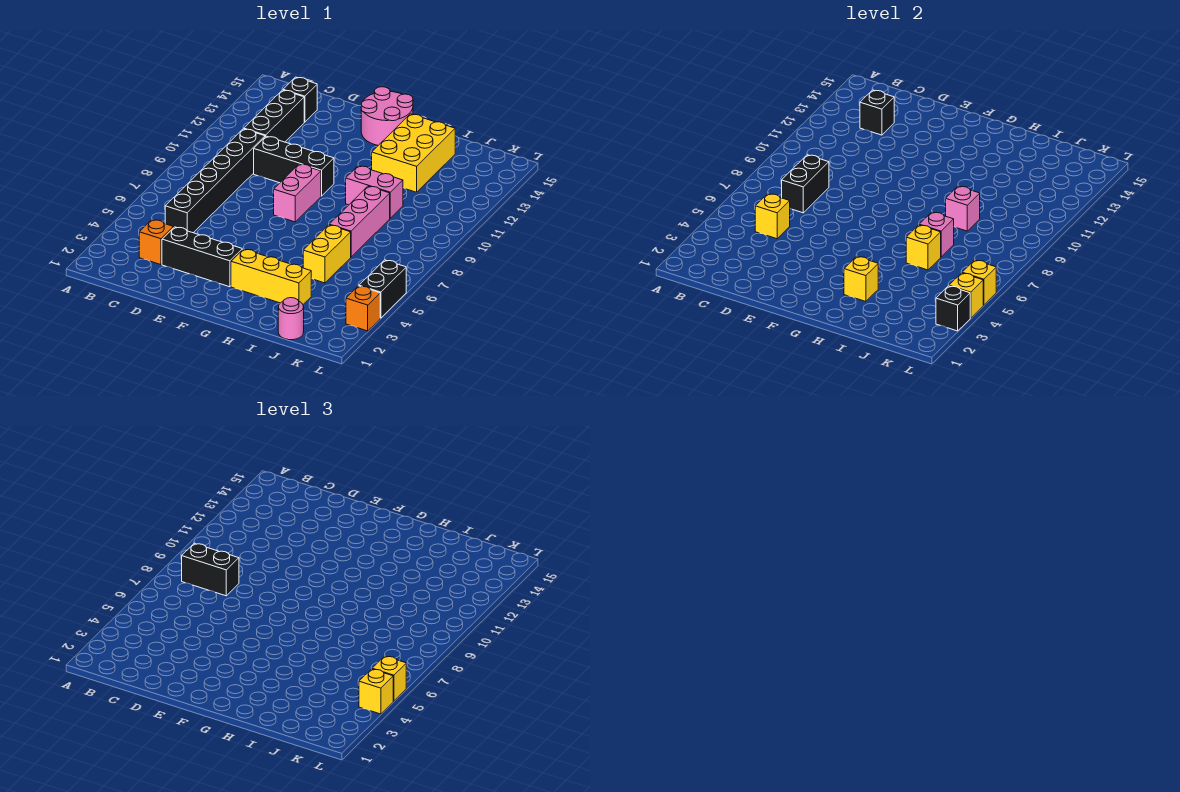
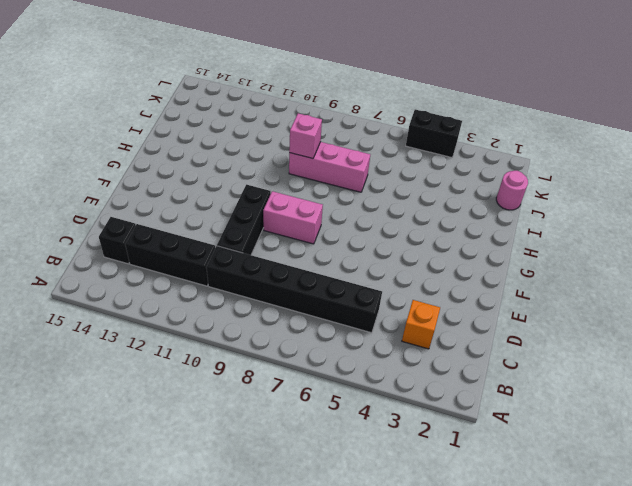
none -> black 1x3 brick [162,227,242,287]
none -> pink 2x2 round brick [361,87,413,145]
none -> yellow 1x3 brick [231,249,311,304]

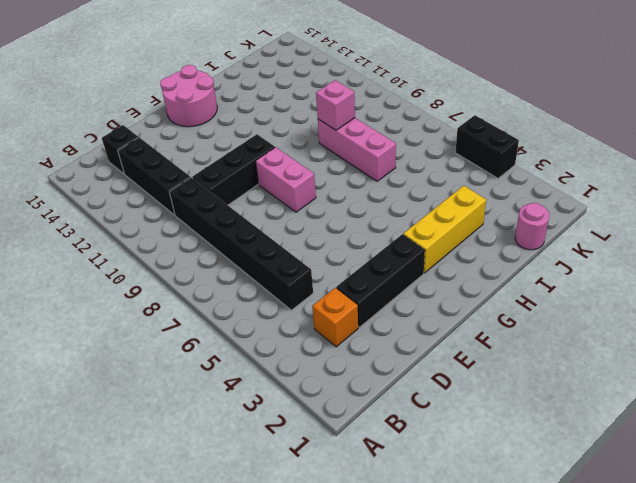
none -> pink 1x2 brick [346,166,403,218]
none -> yellow 2x3 brick [372,114,455,192]
none -> yellow 1x2 brick [303,225,351,283]

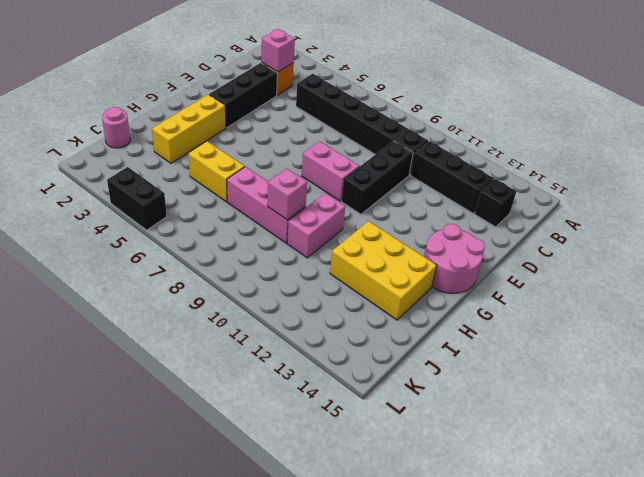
pink 1x1 brick [261,29,295,72] -> pink 1x1 brick moved to [919,212,954,257]
none -> orange 1x1 brick [346,286,380,331]
none -> yellow 1x1 brick [755,194,790,239]
none -> black 1x2 brick [782,155,829,213]

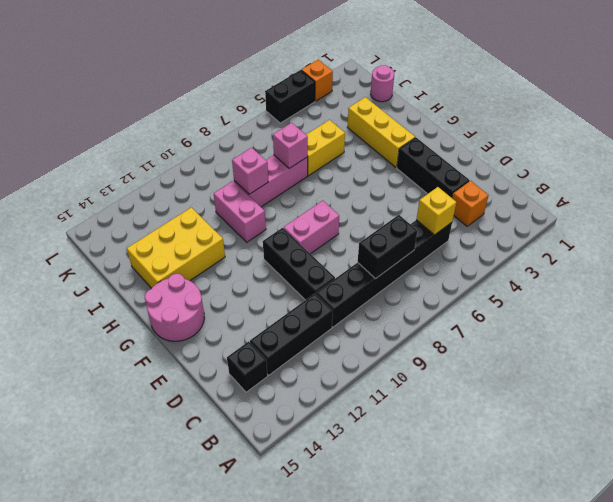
none -> black 1x1 brick [860,90,894,135]
none -> yellow 1x1 brick [844,256,878,302]
none -> yellow 1x1 brick [906,225,941,270]

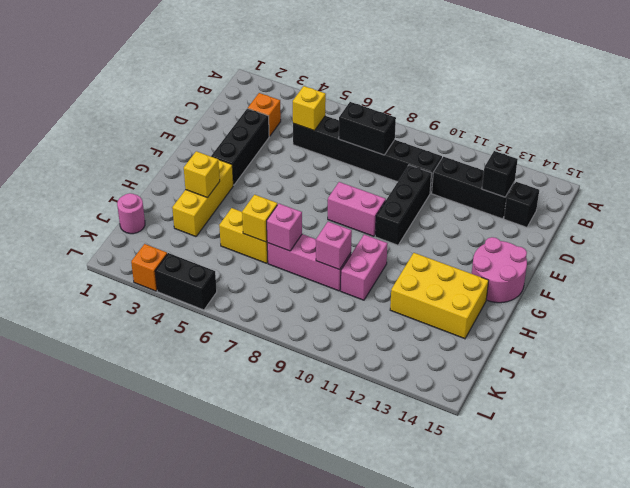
none -> black 1x1 brick [936,286,970,331]
none -> yellow 1x1 brick [949,273,983,318]
none -> yellow 1x1 brick [962,260,996,305]

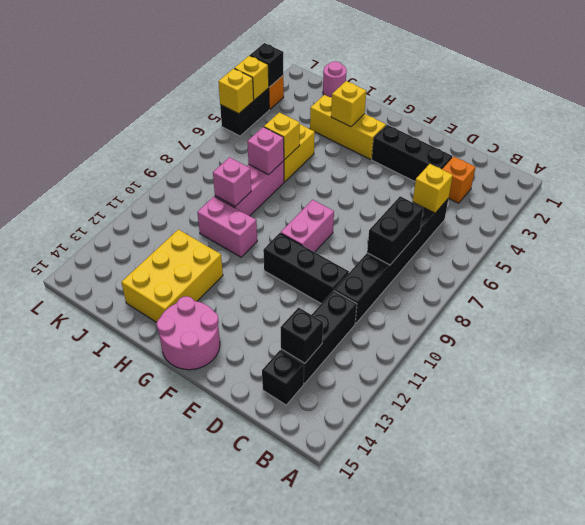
none -> black 1x2 brick [182,543,239,596]
none -> yellow 1x1 brick [359,669,393,714]
none -> yellow 1x1 brick [372,656,406,701]

